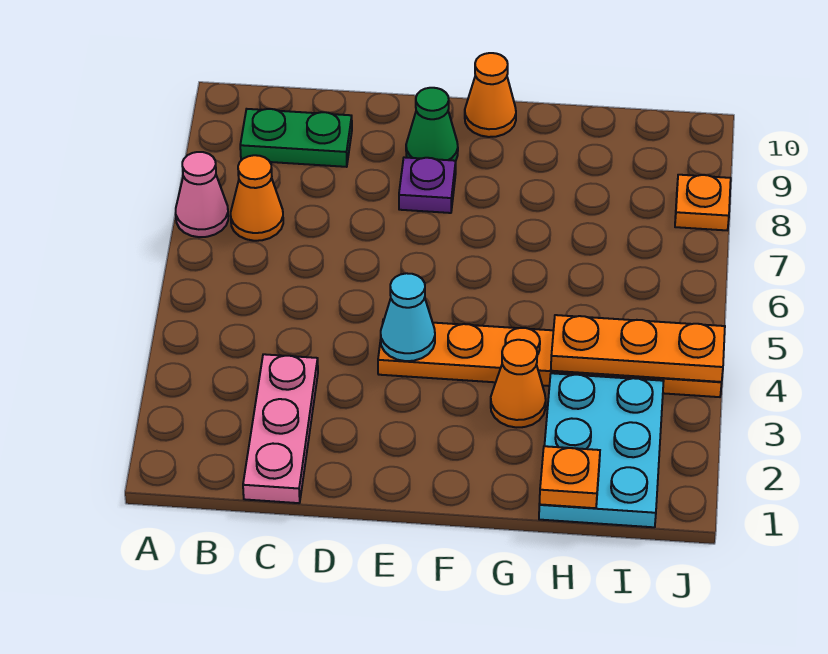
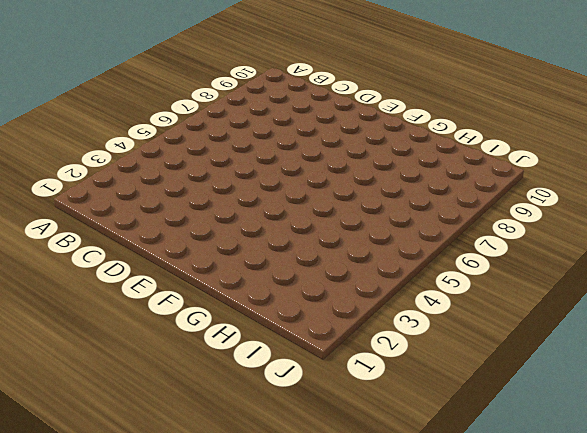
none -> pink 1x1 cone [176,152,228,237]
none -> orange 1x1 cone [231,155,283,241]
none -> green 1x2 plate [240,109,352,167]

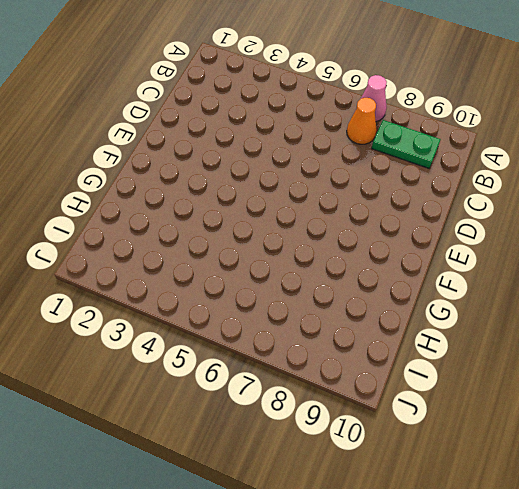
green 1x2 plate [372,120,441,168] -> green 1x2 plate turned to [240,109,352,167]
none -> pink 1x3 plate [243,354,318,503]
none -> orange 1x6 plate [378,319,722,397]
none -> purple 1x1 plate [399,157,456,213]

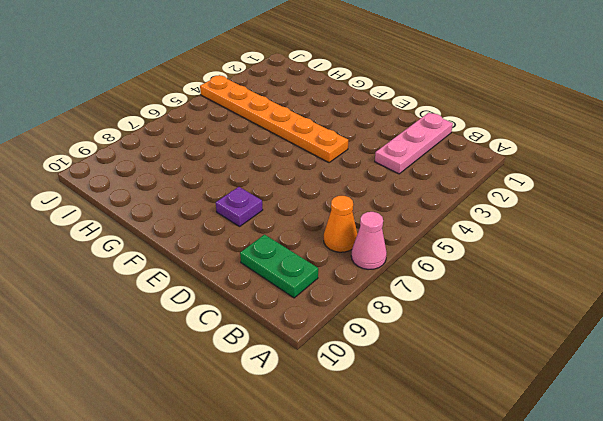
none -> green 1x1 cone [406,88,458,161]
none -> orange 1x1 cone [465,53,516,137]
none -> orange 1x1 cone [491,340,546,428]

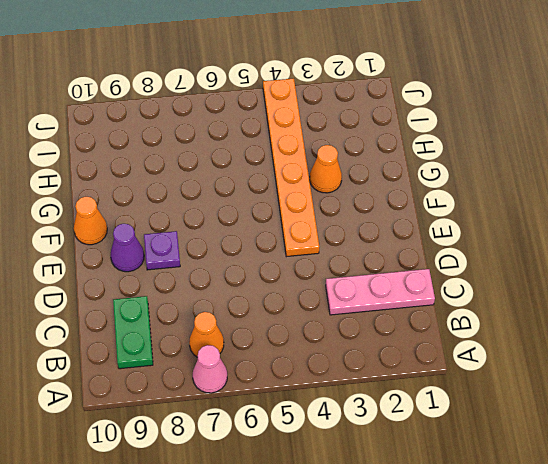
purple 1x1 cone [110,224,144,272] -> green 1x1 cone [406,88,458,161]
none -> cyan 2x3 plate [539,373,664,527]
none -> orange 1x1 plate [675,175,731,230]
none -> cyan 1x1 cone [381,273,435,361]

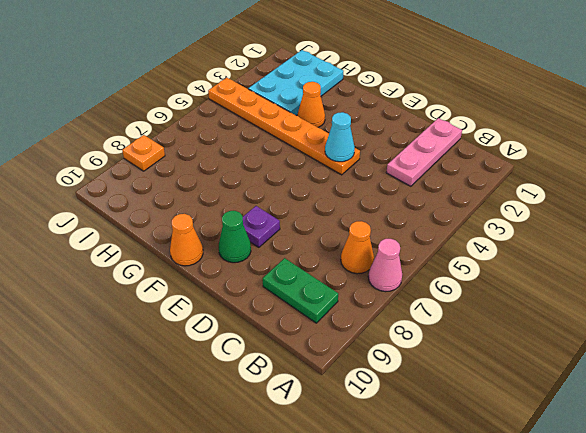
none -> orange 1x1 plate [539,446,600,508]
none -> orange 1x3 plate [551,315,725,382]

